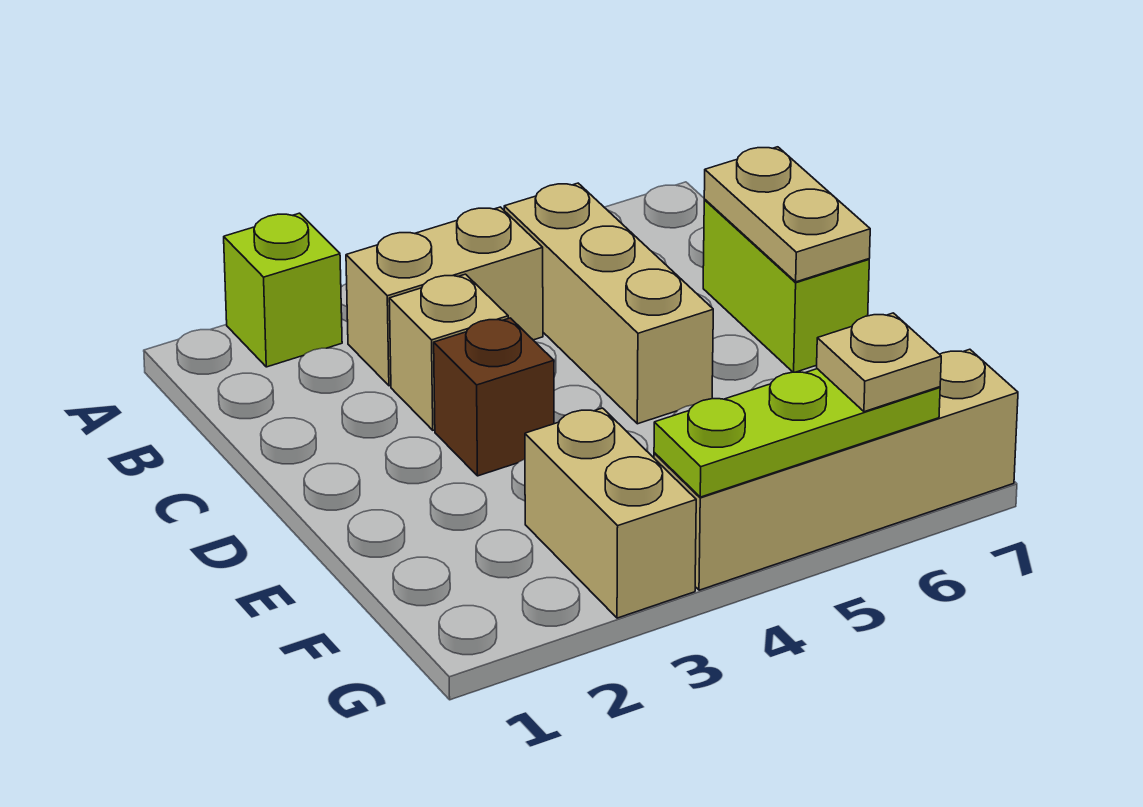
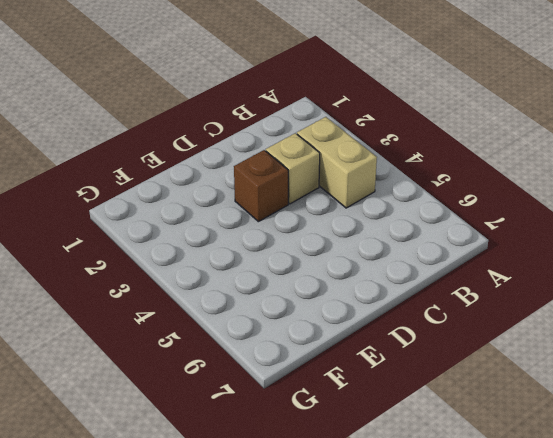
none -> lime 1x1 brick [224,213,342,367]
none -> tan 1x3 brick [504,183,713,424]

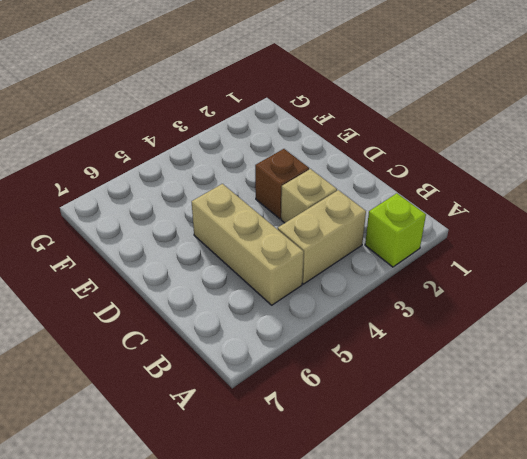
none -> lime 1x2 brick [703,200,869,372]
none -> tan 1x2 brick [525,408,696,618]

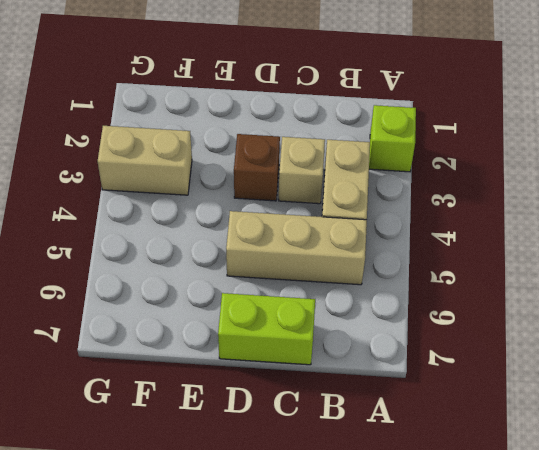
none -> tan 1x4 brick [654,349,1018,590]
none -> tan 1x2 plate [704,147,870,282]

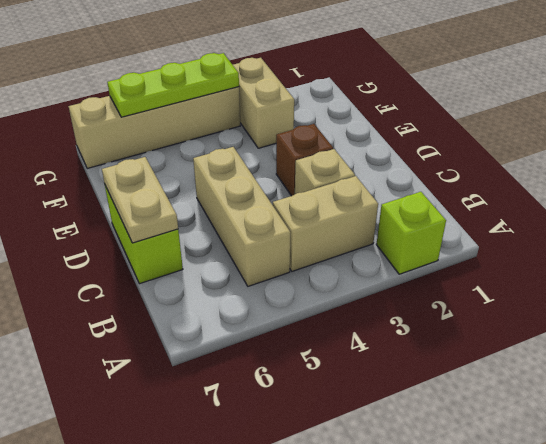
none -> tan 1x1 plate [817,313,941,412]

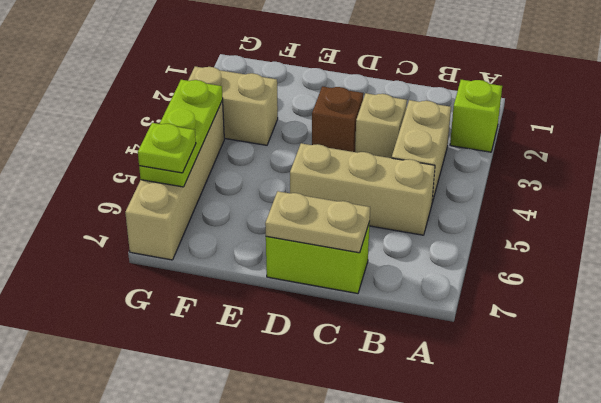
lime 1x1 plate [138,123,196,173] -> tan 1x1 plate [817,313,941,412]

